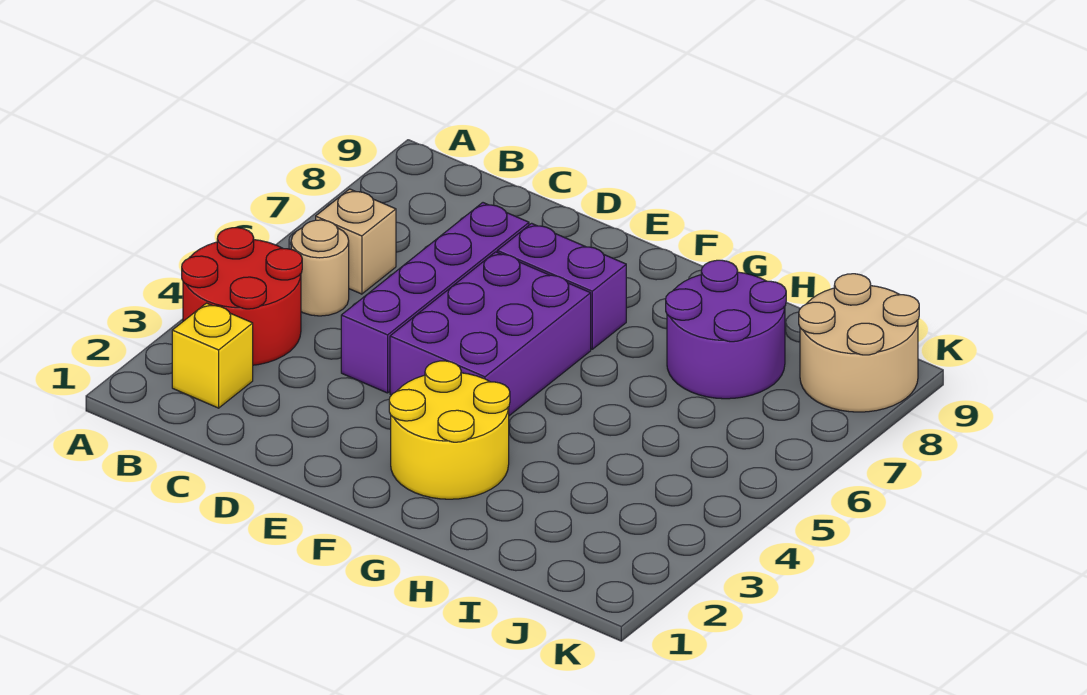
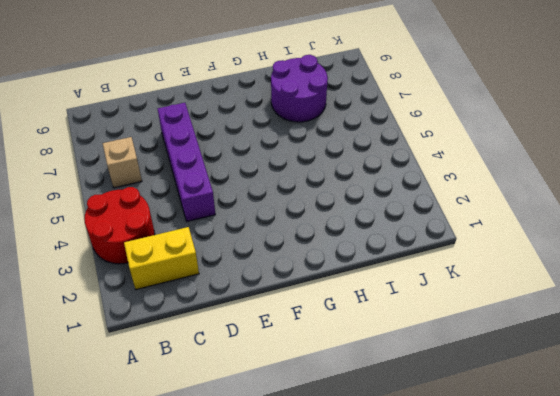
yellow 1x2 brick [124,227,199,290] -> yellow 1x1 brick [172,303,253,408]
none -> tan 1x1 round brick [291,220,349,316]
none -> purple 2x3 brick [390,252,591,416]

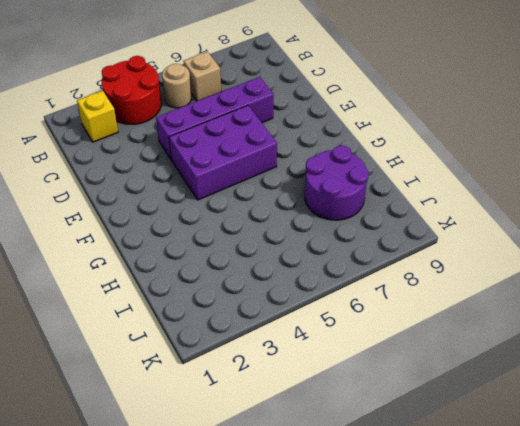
none -> purple 1x2 brick [497,223,626,349]
none -> yellow 2x2 round brick [389,361,510,499]

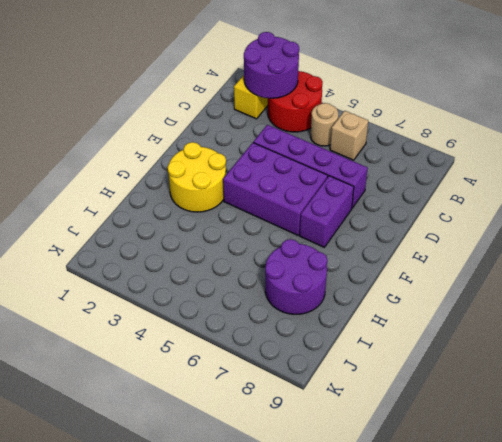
purple 2x2 round brick [244,32,299,98] -> none
none -> tan 2x2 round brick [799,274,919,412]

